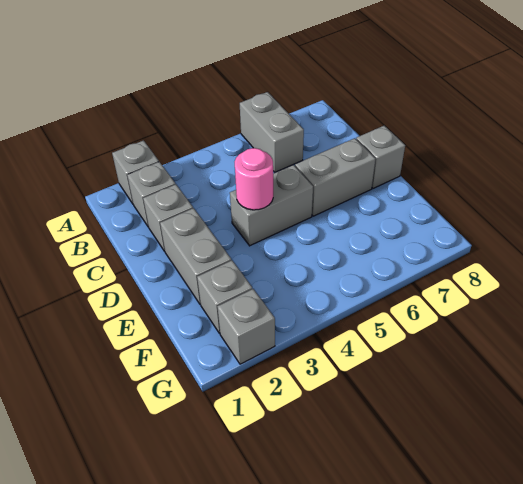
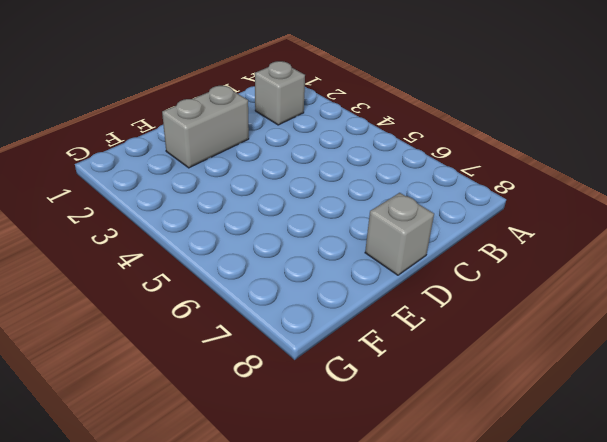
none -> grey 1x1 brick [112,140,159,204]
none -> grey 1x2 brick [240,92,304,172]

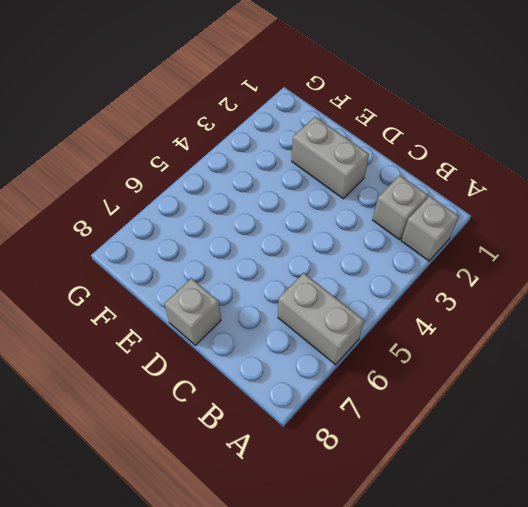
none -> grey 1x1 brick [143,184,193,251]
none -> grey 1x2 brick [230,165,313,246]

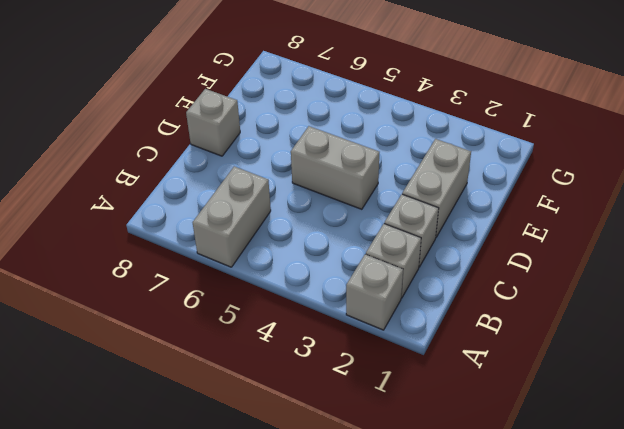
none -> grey 1x2 brick [295,138,375,216]
none -> grey 1x1 brick [197,260,252,333]

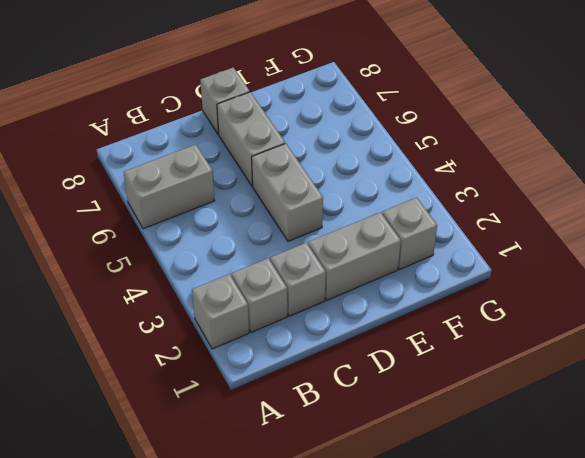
none -> grey 1x1 brick [217,289,275,364]
none -> pink 1x1 round brick [235,148,273,210]

